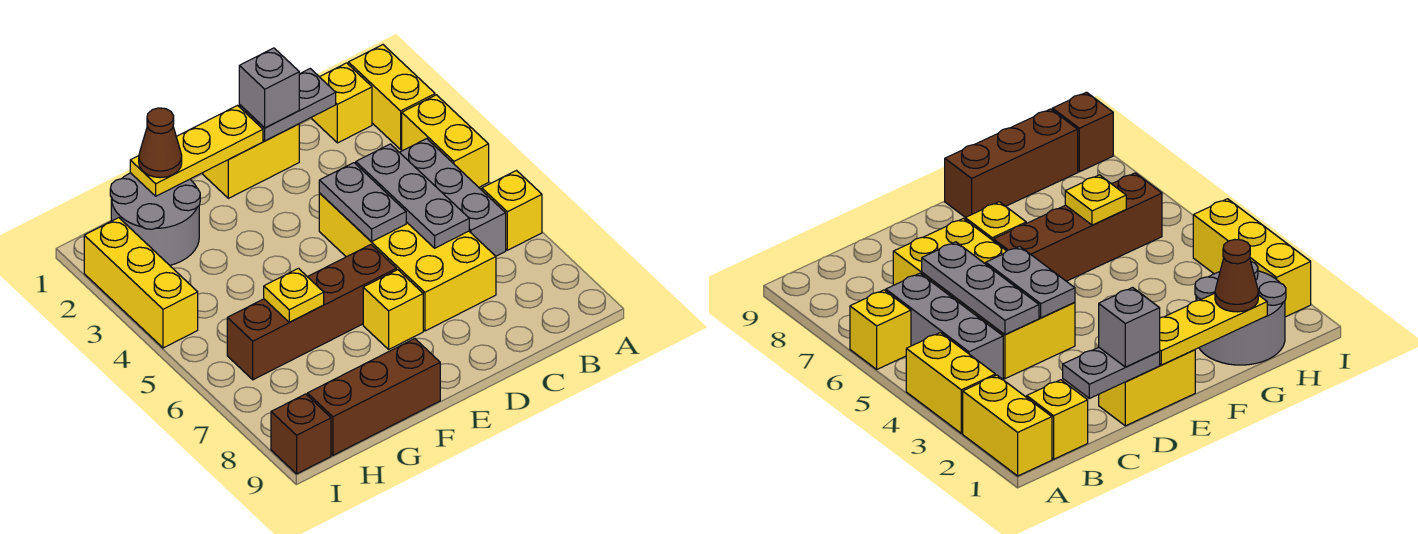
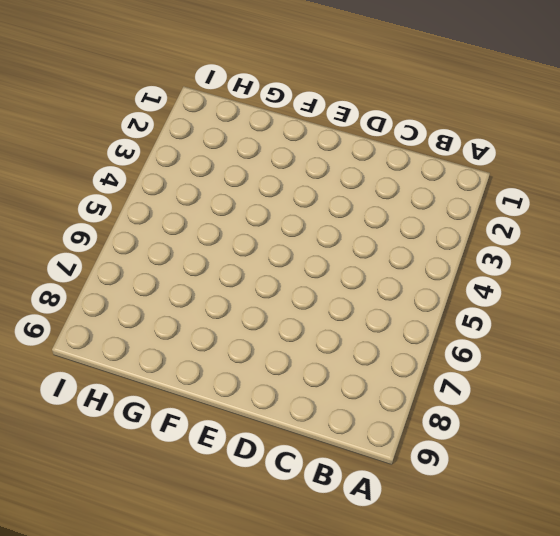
none -> yellow 1x2 brick [348,45,435,149]
none -> yellow 1x2 brick [402,95,489,187]
none -> yellow 1x1 brick [482,171,542,250]

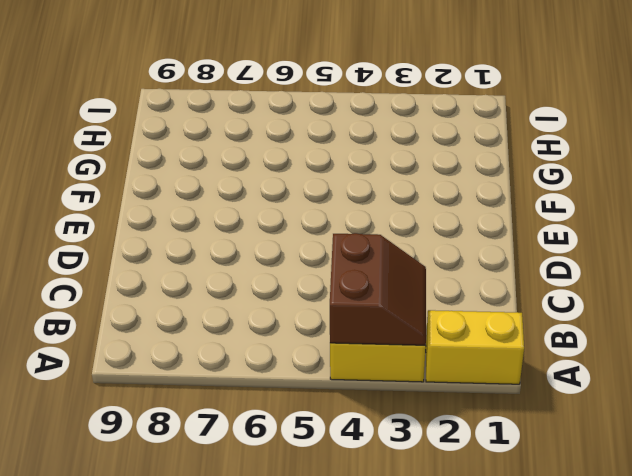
brown 2x2 slope [330,233,426,345] -> none
none -> yellow 1x1 brick [482,171,542,250]
none -> yellow 1x1 brick [312,63,372,143]
none -> grey 1x3 brick [400,139,506,256]

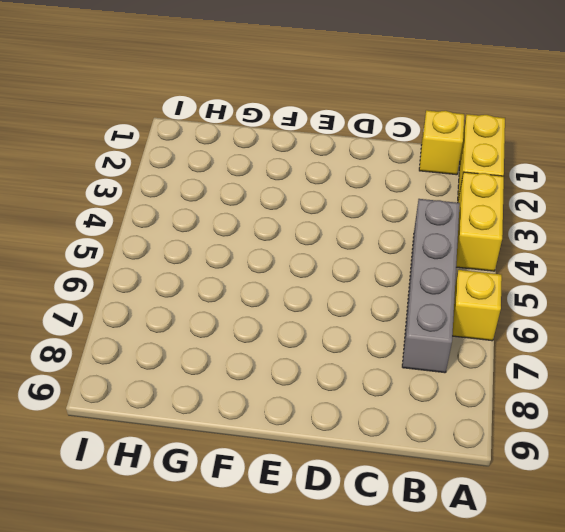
grey 1x4 brick [402,199,460,373] -> grey 1x3 brick [400,139,506,256]
none -> yellow 2x4 brick [319,193,496,331]
none -> yellow 1x2 brick [203,124,299,198]
none -> brown 1x4 brick [227,245,397,380]

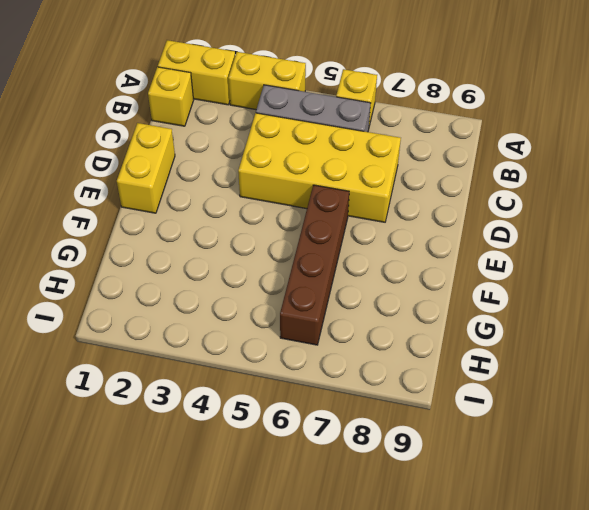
none -> yellow 1x1 brick [363,270,423,349]
none -> brown 1x3 brick [307,339,440,455]
none -> grey 2x2 round brick [110,173,200,265]

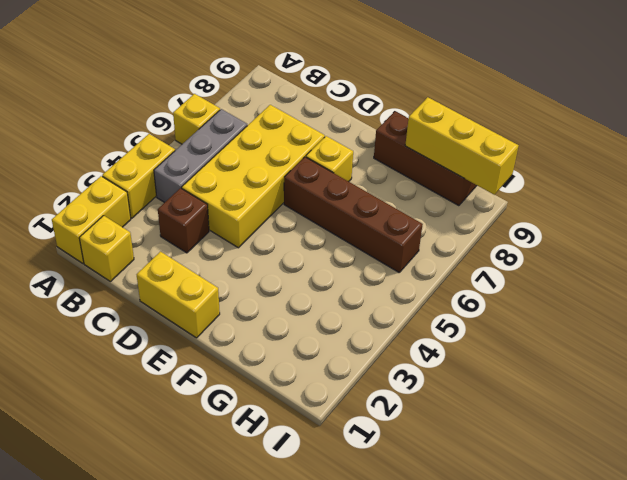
brown 1x1 brick [158,188,209,253] -> brown 1x1 brick moved to [271,394,331,474]
yellow 1x3 brick [405,97,519,195] -> yellow 1x3 brick turned to [84,218,198,348]
none -> grey 2x2 round brick [110,173,200,265]
none -> grey 1x2 plate [239,69,336,141]
none -> grey 1x3 plate [356,144,469,248]

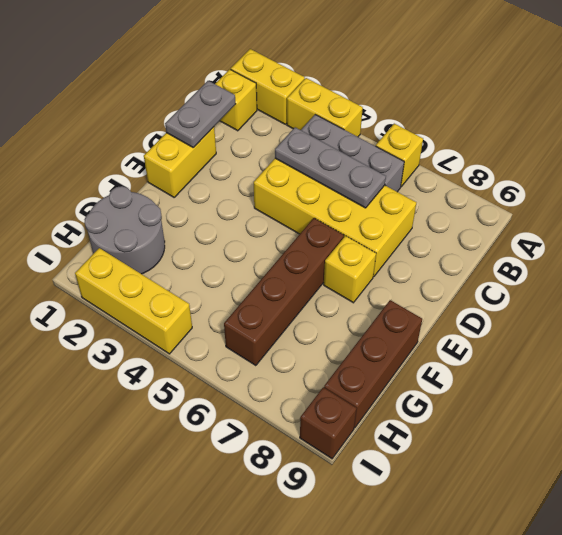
none -> grey 1x2 plate [319,163,406,241]
none -> yellow 1x3 plate [130,106,263,196]
none -> yellow 1x1 plate [264,268,324,322]

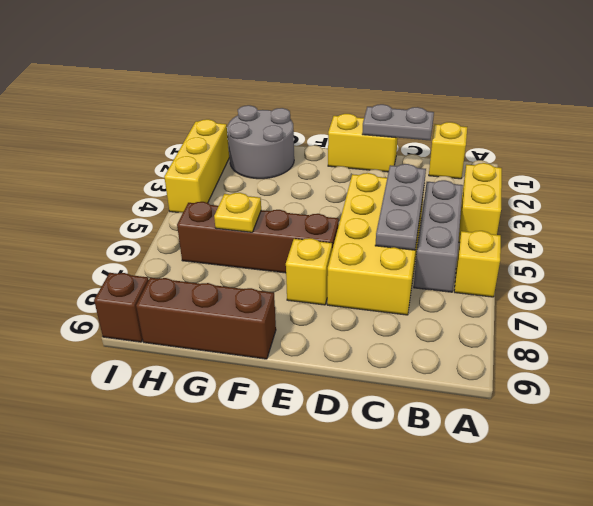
none -> yellow 1x2 brick [348,45,435,149]
none -> grey 1x2 plate [319,163,406,241]
none -> yellow 1x3 plate [130,106,263,196]

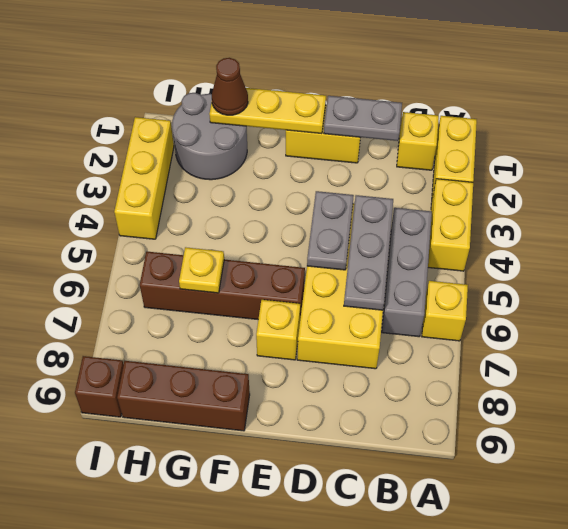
none -> grey 1x1 brick [239,48,299,128]

